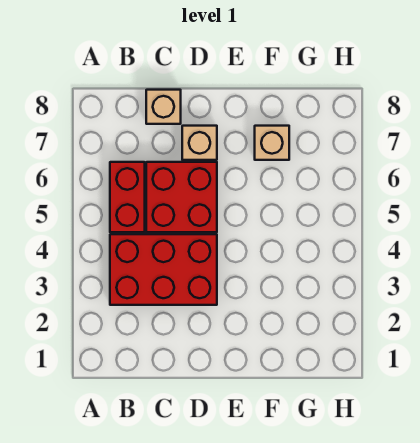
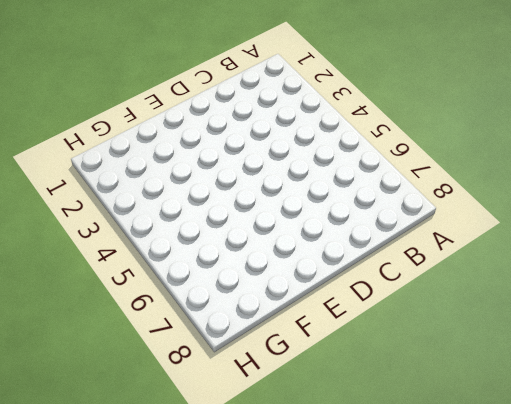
none -> red 2x3 brick [110,234,217,305]
none -> red 1x2 brick [110,162,145,232]

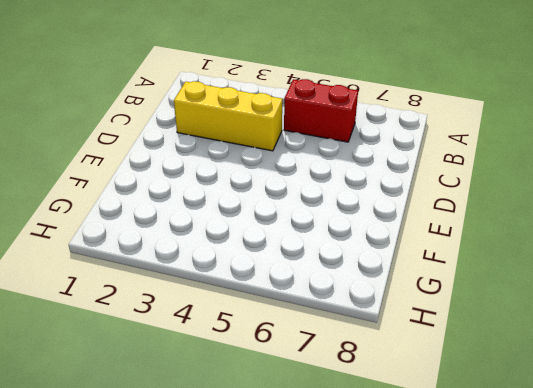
yellow 1x3 brick [174,81,282,151] -> red 2x3 brick [110,234,217,305]
none -> red 2x2 brick [146,162,217,232]
none -> tan 1x1 brick [146,90,181,124]

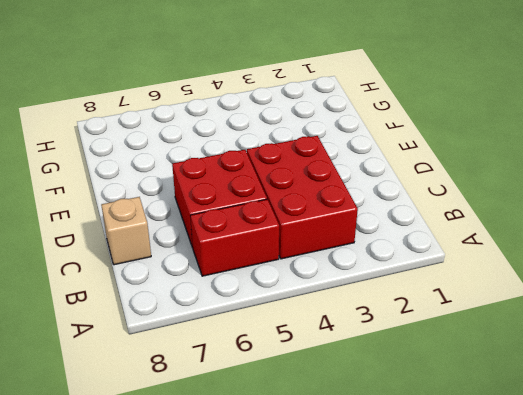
none -> tan 1x1 brick [182,126,217,160]
none -> tan 1x1 brick [255,126,289,160]

